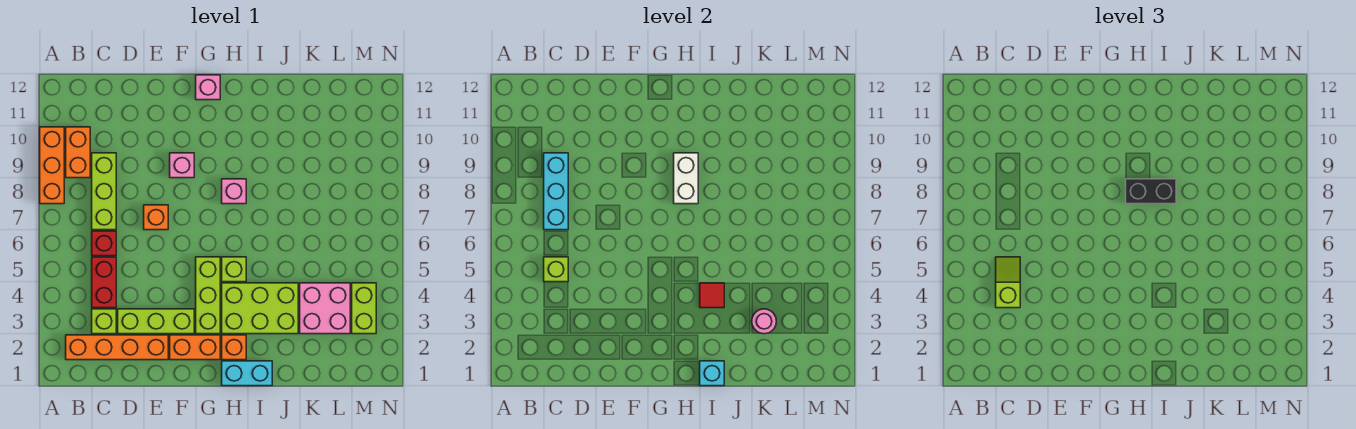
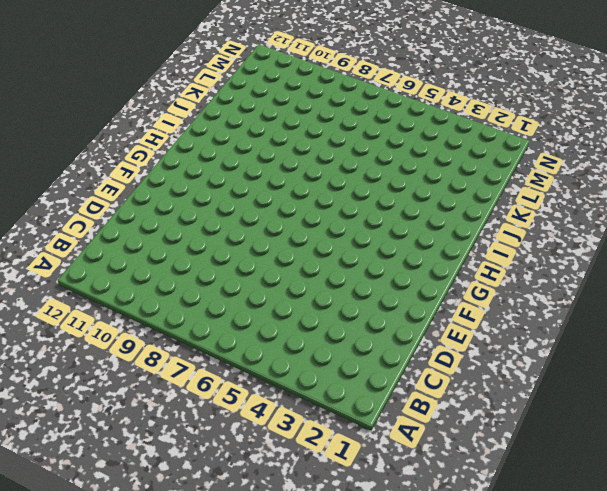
none -> orange 1x3 brick [40,127,64,204]
none -> orange 1x4 brick [66,335,168,360]
none -> orange 1x2 brick [66,127,90,178]

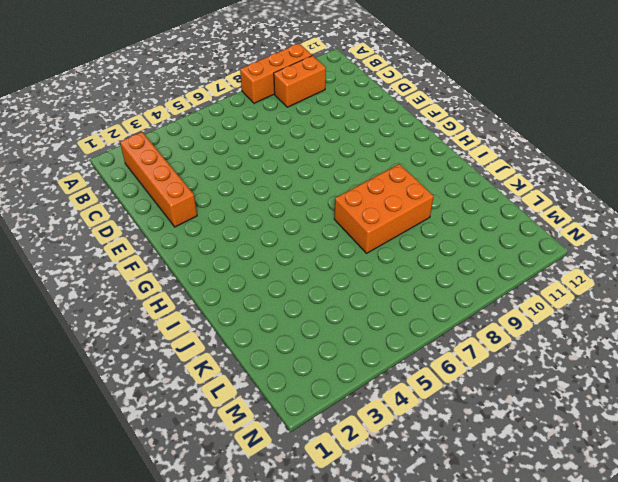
orange 2x3 brick [334,164,434,253] -> none
none -> lime 1x1 brick [92,309,116,334]
none -> red 1x2 brick [92,257,116,308]
none -> red 1x1 brick [92,231,116,256]

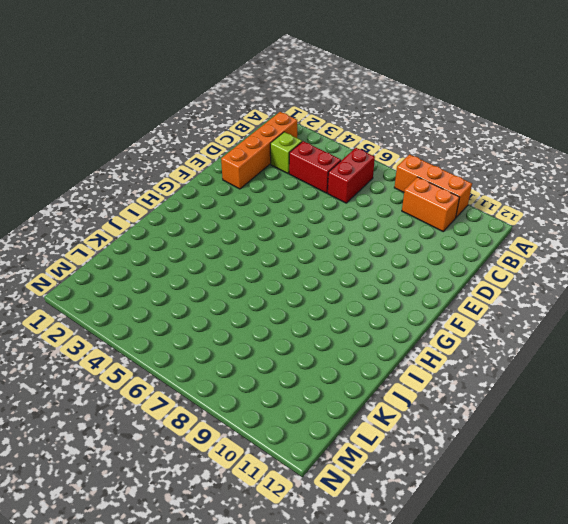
red 1x2 brick [327,148,375,203] -> red 1x1 brick [92,231,116,256]
none -> lime 1x3 brick [92,153,116,230]
none -> lime 1x3 brick [118,309,194,334]
none -> orange 1x1 brick [144,205,168,230]

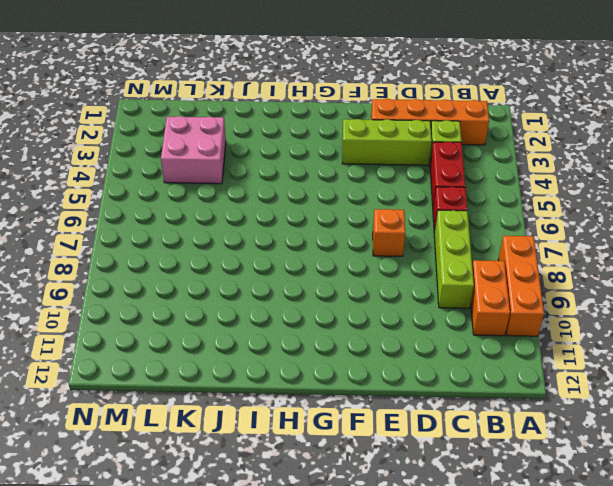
none -> orange 1x2 brick [170,335,220,360]
none -> pink 1x1 brick [170,153,194,178]
none -> lime 1x3 brick [196,257,220,334]

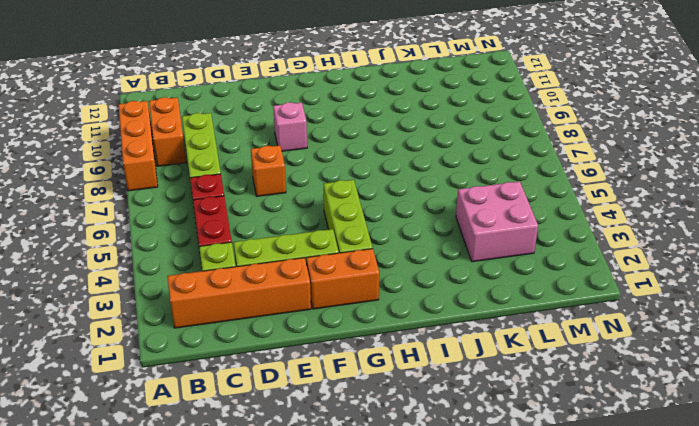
none -> pink 1x1 brick [196,75,220,100]
none -> cyan 1x2 brick [222,361,272,386]
none -> orange 1x1 brick [222,335,246,360]

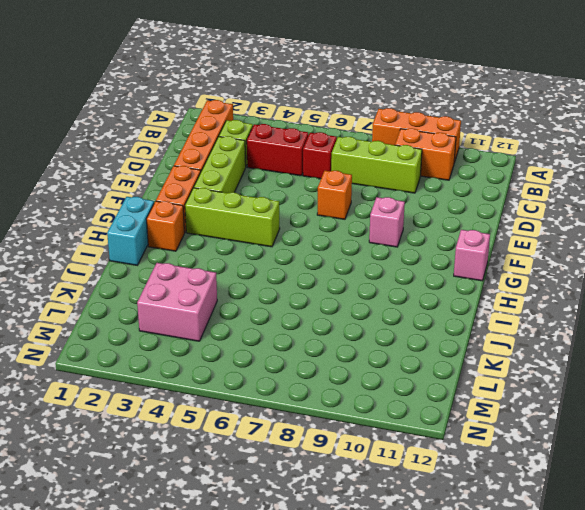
none -> lime 2x3 brick [222,283,298,334]
none -> lime 1x1 brick [222,257,246,282]
none -> pink 1x1 brick [222,179,246,204]

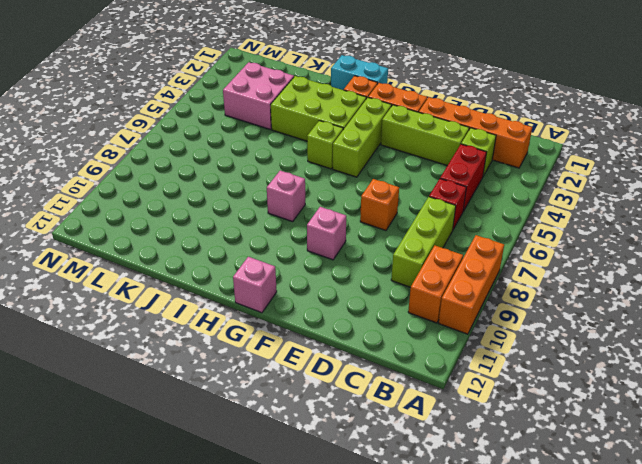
none -> lime 1x2 brick [352,283,376,334]
none -> lime 1x1 brick [544,257,568,282]
none -> cyan 1x3 brick [544,153,568,230]

